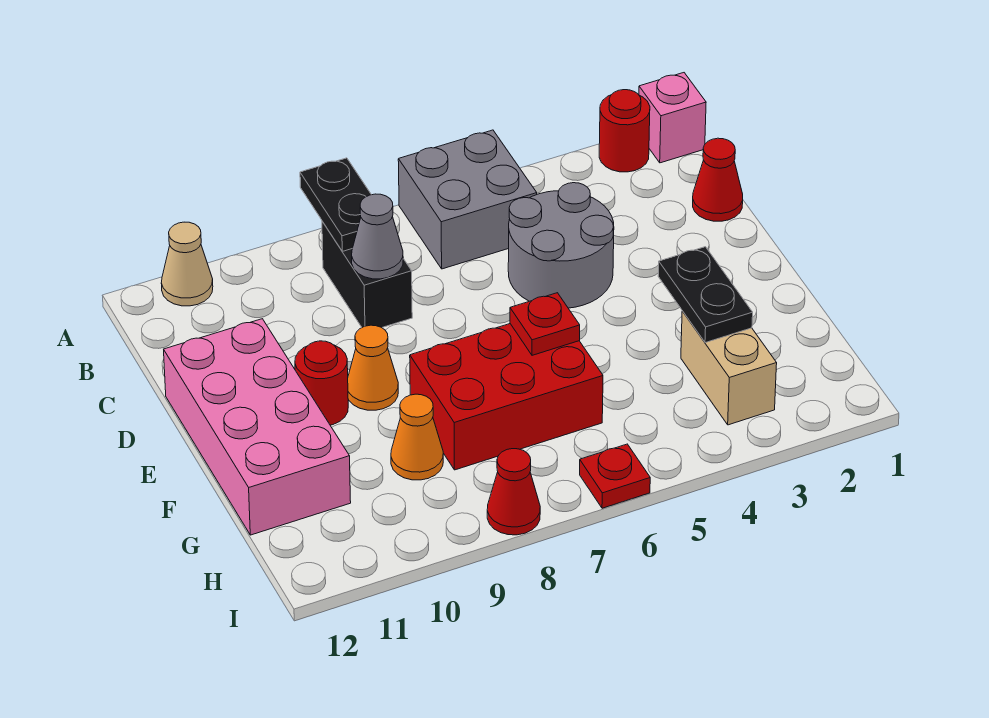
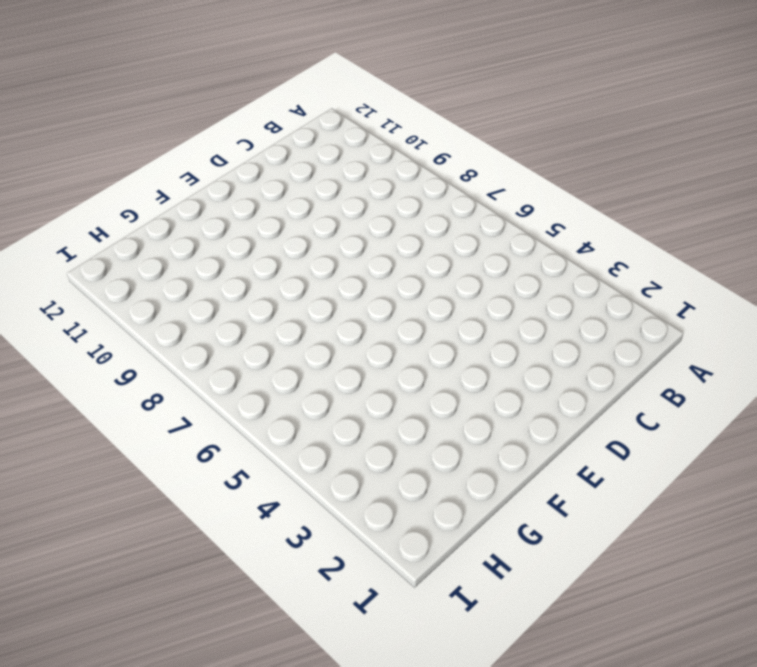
none -> pink 1x1 brick [639,73,706,163]
none -> red 1x1 round brick [599,90,650,172]
none -> grey 2x2 brick [398,130,537,269]

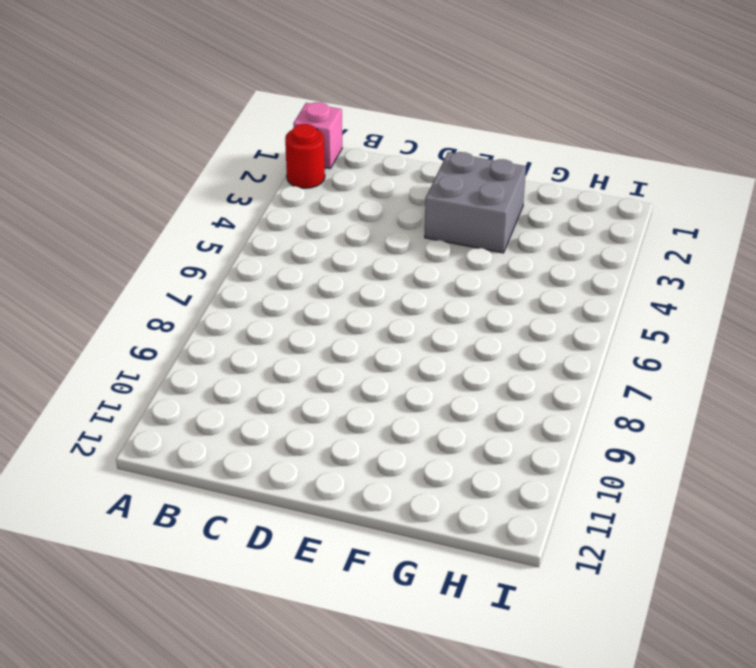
grey 2x2 brick [425,152,526,253] -> grey 2x2 brick moved to [398,130,537,269]
none -> tan 1x1 cone [161,222,213,306]
none -> black 1x2 brick [322,221,412,328]
none -> red 1x1 cone [693,138,743,221]

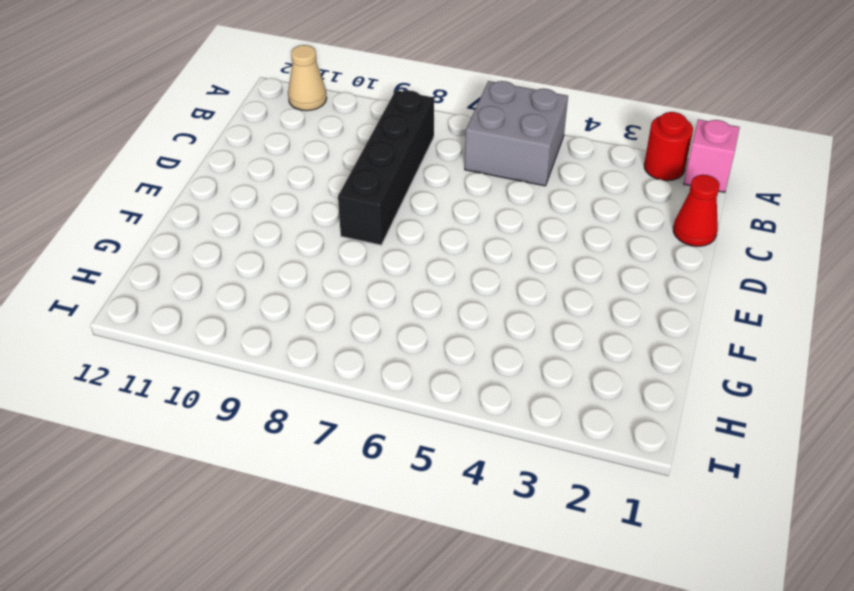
black 1x4 brick [338,90,434,245] -> black 1x2 brick [322,221,412,328]
none -> grey 2x2 round brick [508,183,614,308]
none -> pink 2x4 brick [164,319,351,535]
none -> orange 1x1 cone [348,325,398,410]

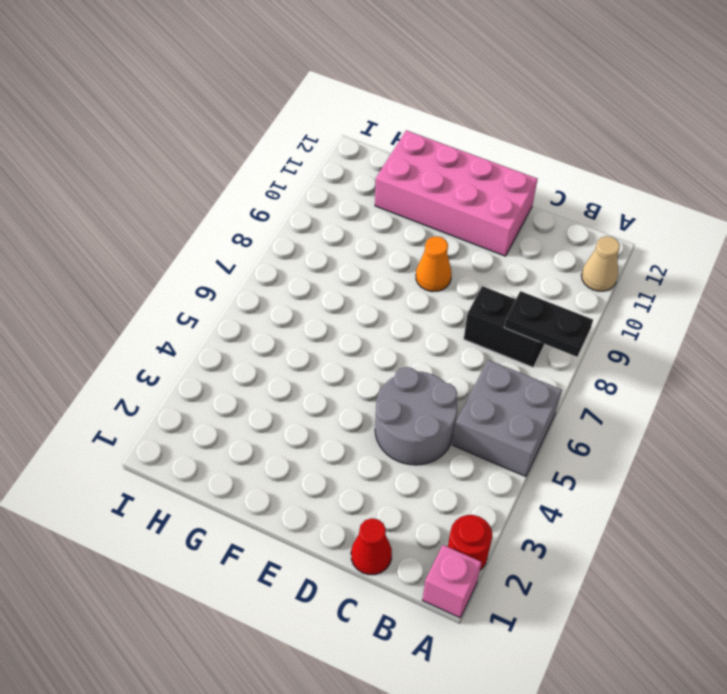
none -> red 1x1 round brick [295,341,348,425]
none -> red 2x3 brick [410,324,603,470]
none -> tan 1x2 brick [681,311,777,425]

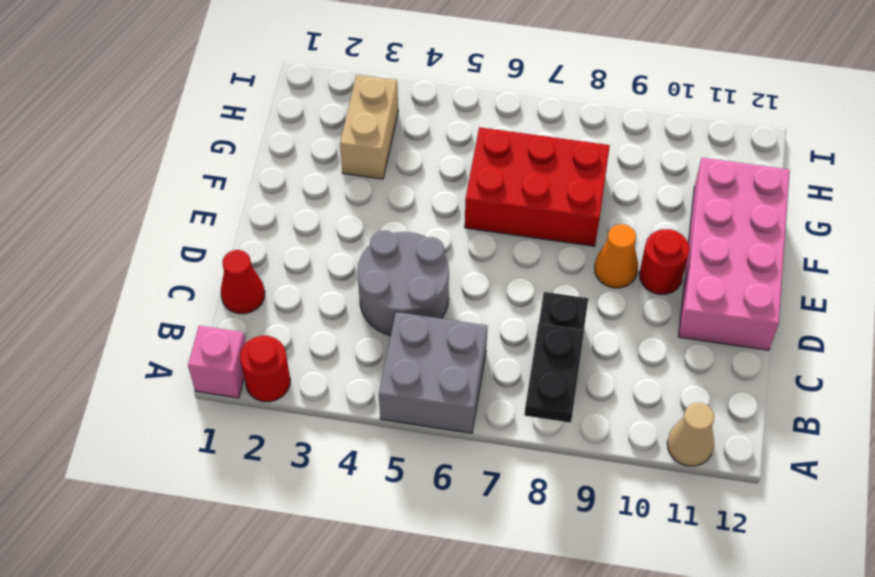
none -> orange 1x1 cone [391,394,443,480]
none -> red 1x1 plate [580,444,650,508]
none -> red 1x1 cone [487,449,540,535]

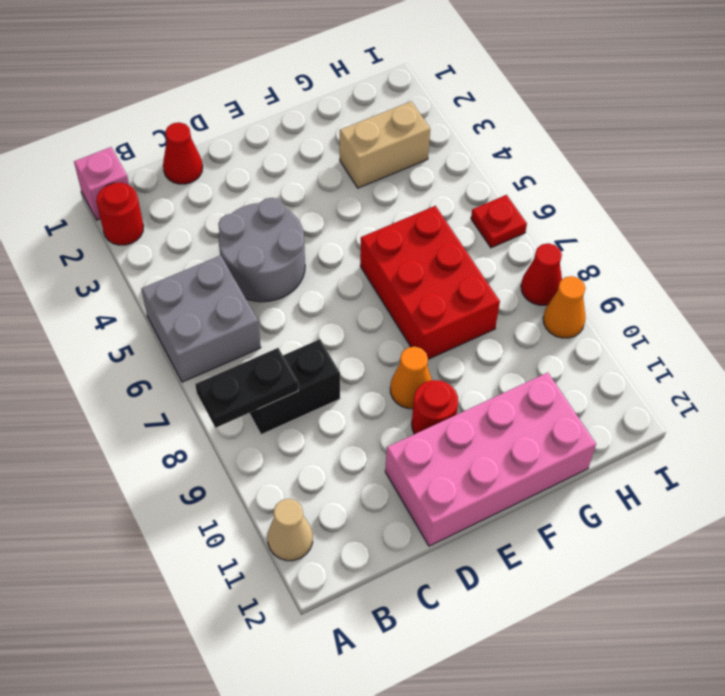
orange 1x1 cone [543,276,586,338] -> orange 1x1 cone moved to [391,394,443,480]
none -> grey 1x1 cone [352,194,403,279]
none -> black 1x2 plate [658,247,753,343]
none -> red 1x1 plate [510,293,580,355]

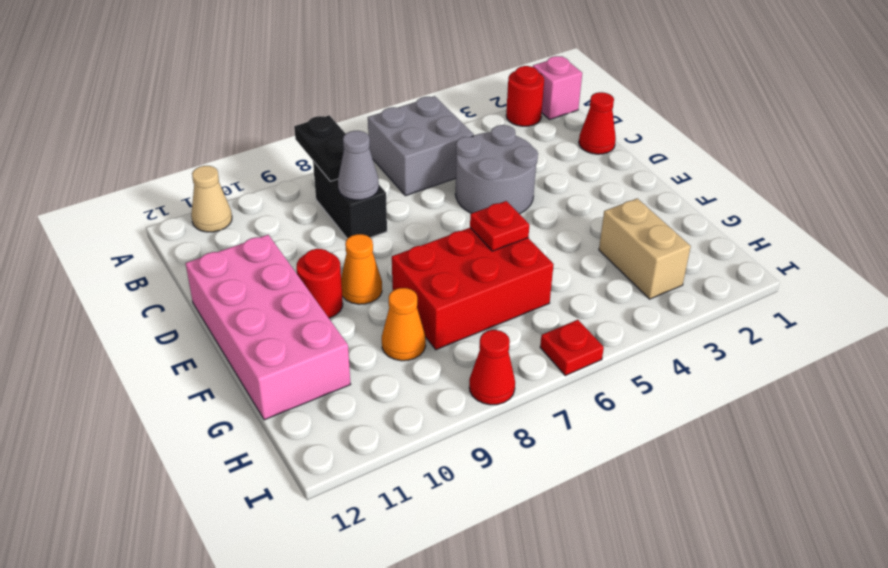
none -> black 1x2 plate [658,247,753,343]

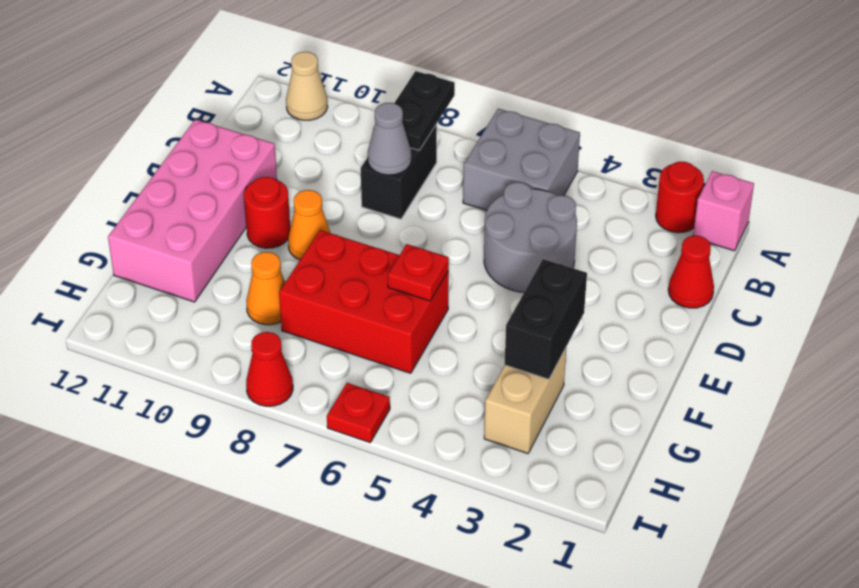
black 1x2 brick [505,259,587,379] -> black 1x2 plate [658,247,753,343]

